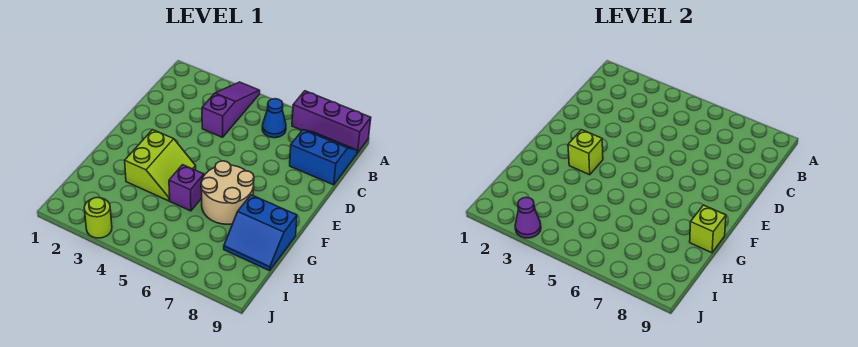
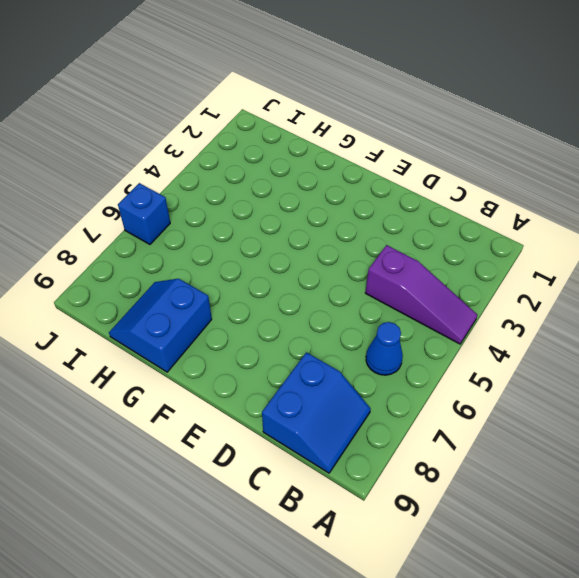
blue 1x1 brick [118,183,170,244] -> none
none -> purple 1x3 brick [292,91,371,153]
none -> lime 2x2 slope [125,130,196,201]
none -> tan 2x2 round brick [201,161,254,224]

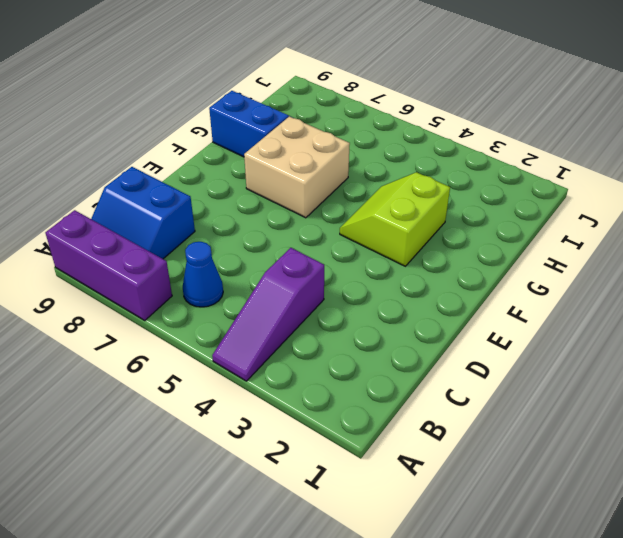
tan 2x2 brick [244,116,350,218] -> tan 2x2 round brick [201,161,254,224]
none -> purple 1x1 brick [169,165,204,211]
none -> lime 1x1 round brick [84,197,112,238]
none -> lime 1x1 brick [568,130,603,175]

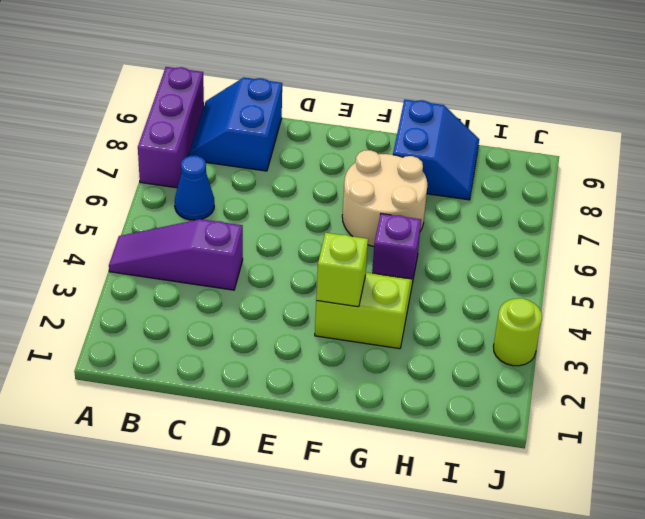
none -> lime 1x1 brick [690,205,726,253]
none -> purple 1x1 cone [515,197,541,238]

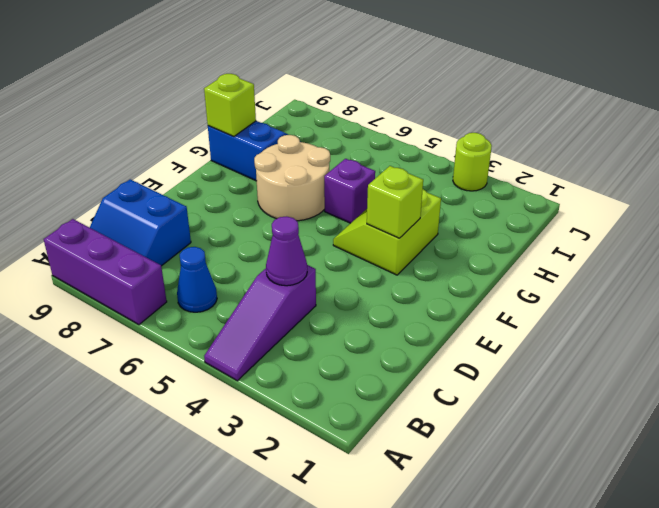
purple 1x1 cone [266,216,307,286] -> purple 1x1 cone moved to [515,197,541,238]

